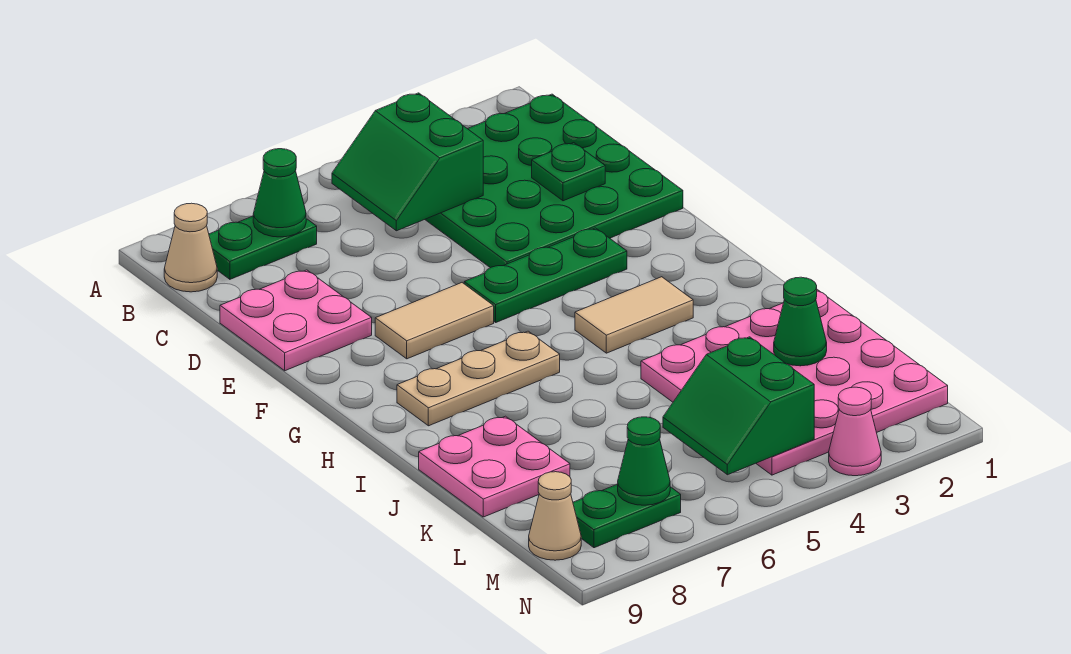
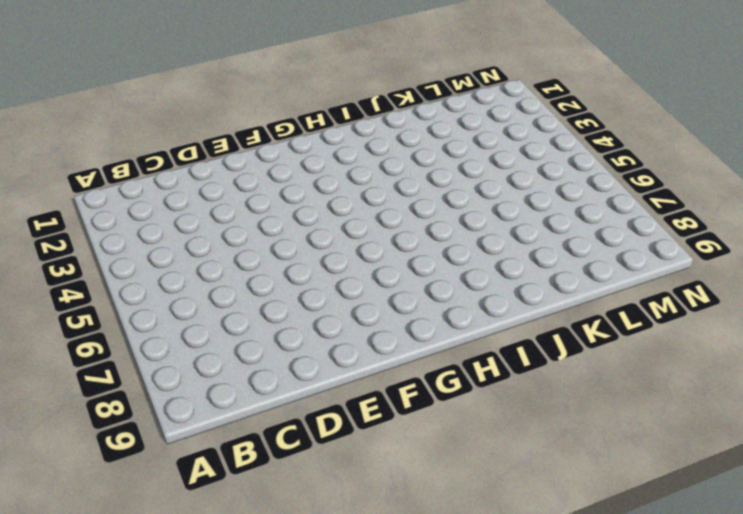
none -> green 4x4 plate [425,94,683,268]
none -> green 1x2 plate [209,216,317,279]
none -> tan 1x1 cone [164,203,217,292]

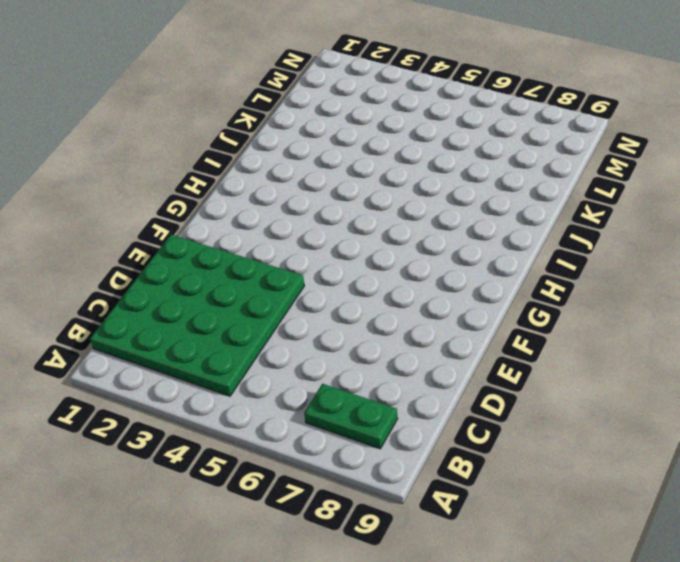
none -> tan 1x1 cone [164,203,217,292]
none -> pink 2x2 plate [220,270,372,371]
none -> green 1x3 plate [464,228,627,322]

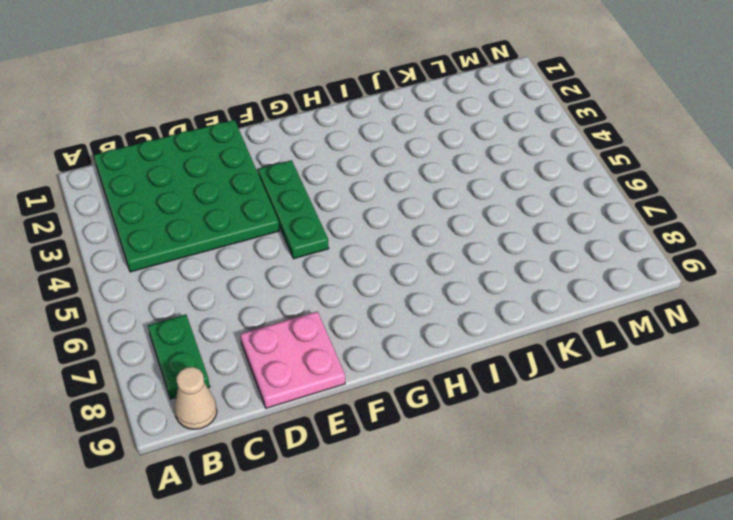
none -> tan 1x2 tile [375,283,494,359]
none -> tan 1x2 tile [575,277,693,353]
none -> tan 1x3 plate [397,331,560,426]

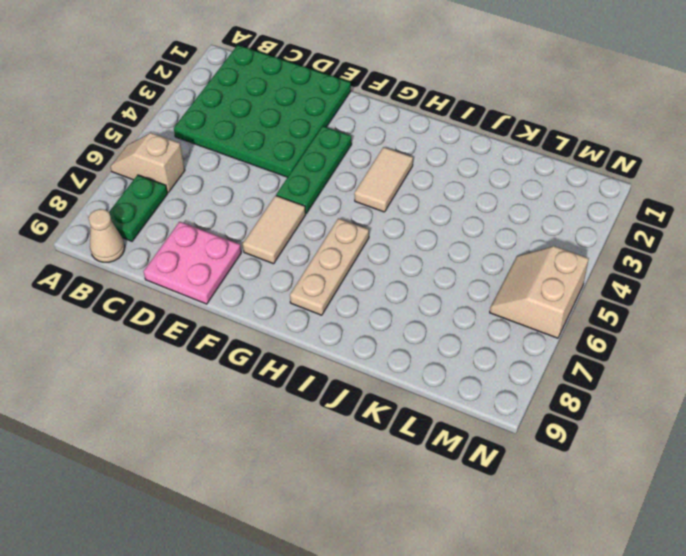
tan 1x2 slope [110,133,185,193] -> none
tan 2x2 slope [490,246,589,338] -> none
none -> pink 4x4 plate [641,290,948,475]
none -> pink 2x2 plate [419,416,570,517]
none -> green 1x2 plate [573,484,681,548]

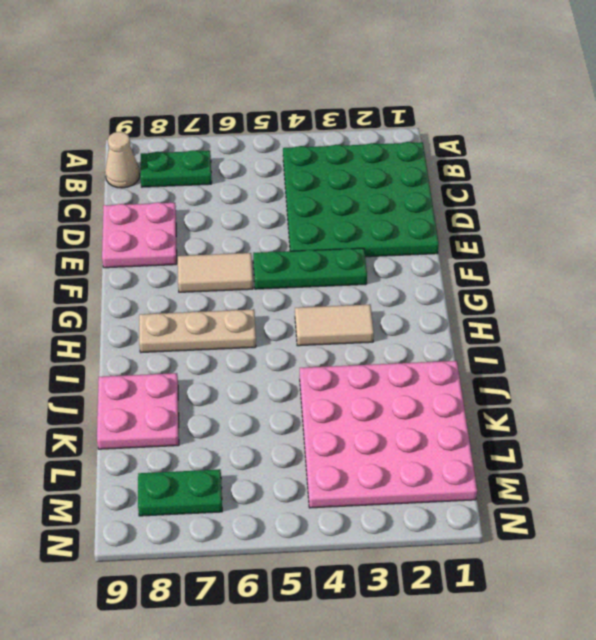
none -> tan 1x1 cone [529,472,581,560]
none -> pink 1x1 cone [829,387,881,476]
none -> green 2x2 slope [332,93,483,231]

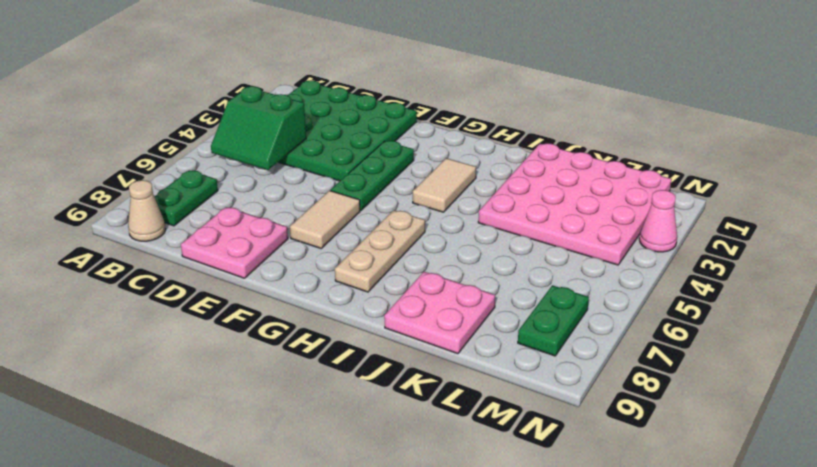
none -> tan 1x1 cone [529,472,581,560]
none -> green 1x1 cone [253,149,306,237]
none -> green 1x1 plate [532,143,605,201]

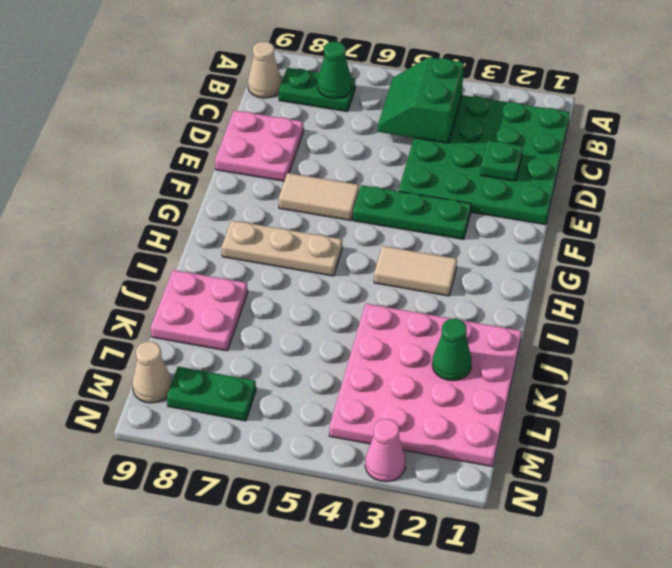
none -> green 2x2 slope [663,337,814,475]
none -> green 1x1 cone [618,417,670,505]

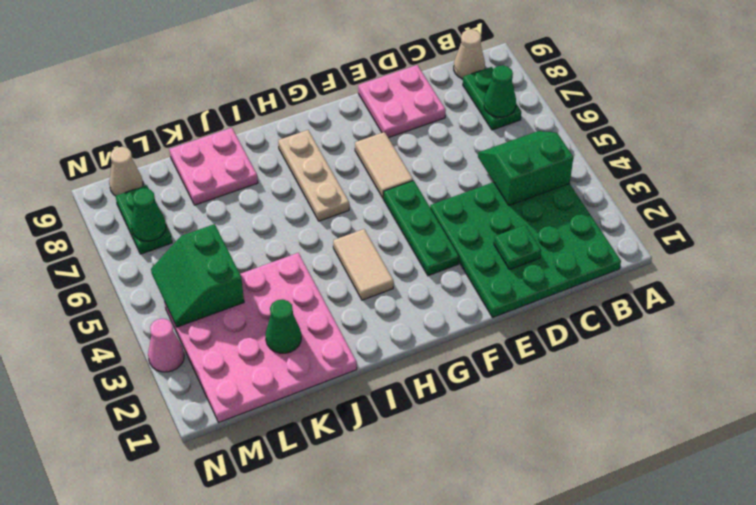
green 2x2 slope [151,224,244,327] -> green 2x2 slope turned to [663,337,814,475]

